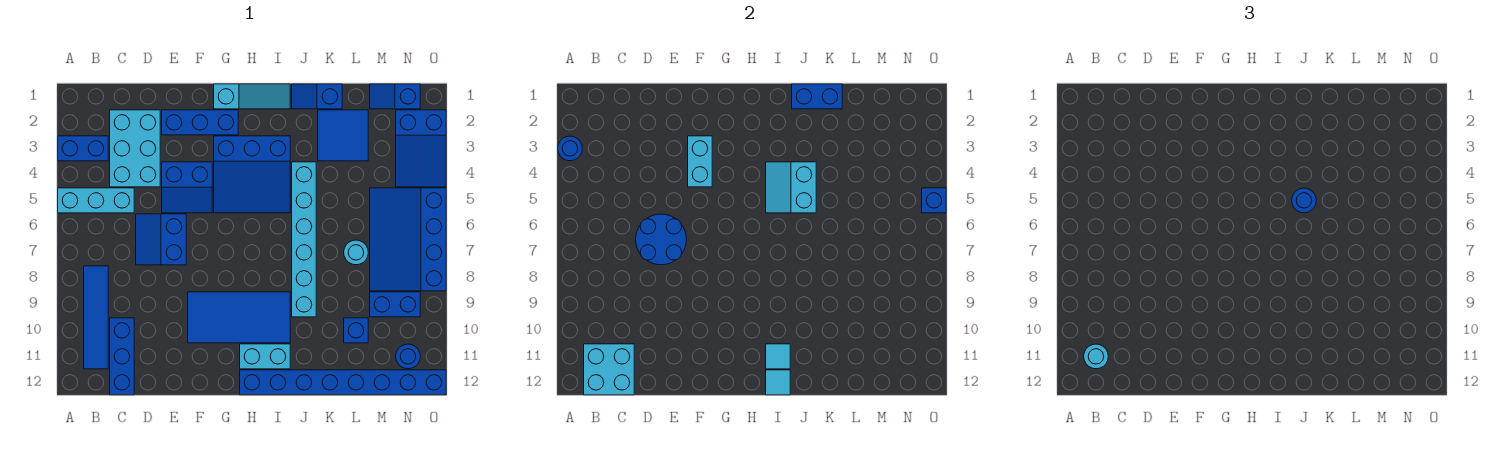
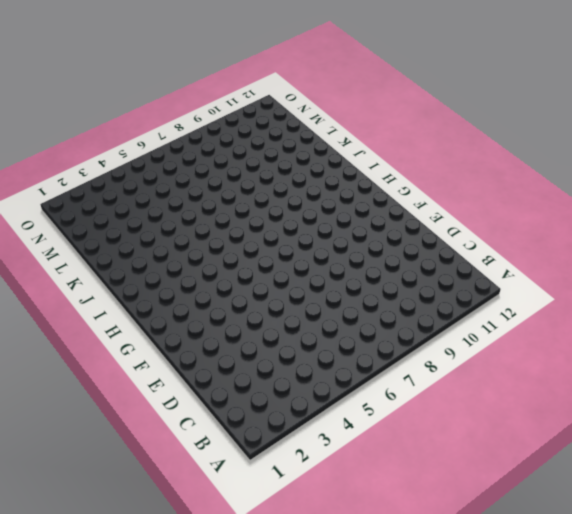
none -> blue 1x2 brick [58,136,108,161]
none -> cyan 1x3 brick [58,188,134,213]
none -> blue 1x4 tile [84,266,108,369]
none -> cyan 2x3 brick [110,110,160,187]

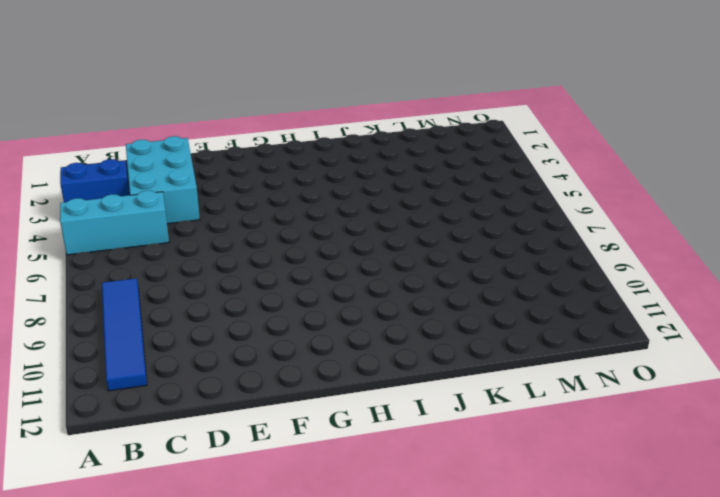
none -> blue 1x3 brick [110,318,134,395]
none -> blue 2x2 slope [136,214,186,265]
none -> blue 1x3 brick [162,110,238,135]
none -> blue 2x2 slope [162,162,212,213]

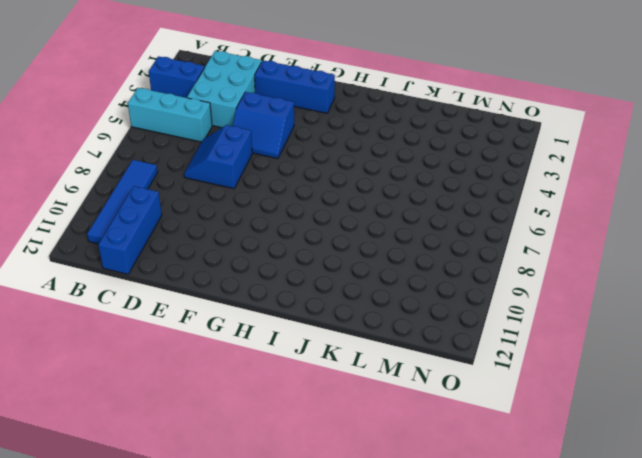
none -> blue 2x4 tile [188,292,290,343]
none -> cyan 1x3 slope [214,84,290,109]
none -> blue 3x3 slope [214,136,290,213]
none -> cyan 1x2 brick [240,344,290,369]

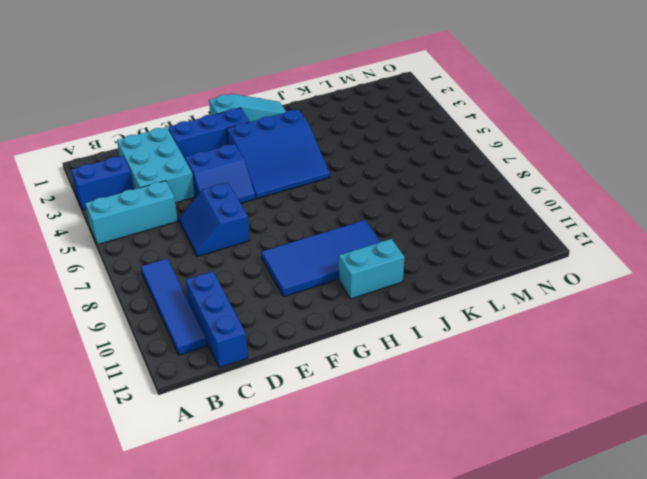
none -> blue 1x8 brick [240,370,446,395]
none -> blue 1x2 slope [292,84,342,109]
none -> cyan 1x6 brick [292,162,316,317]
none -> blue 2x2 tile [318,110,368,161]

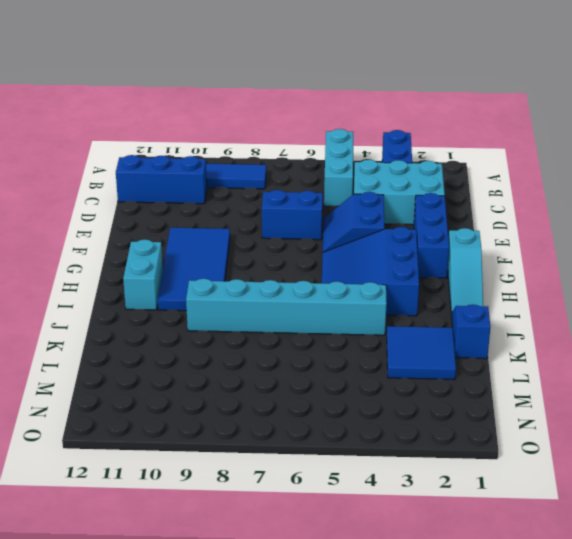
none -> blue 1x8 brick [240,370,446,395]
none -> cyan 1x1 round brick [344,240,368,265]
none -> blue 1x1 brick [344,318,368,343]
none -> blue 1x2 slope [370,84,420,109]

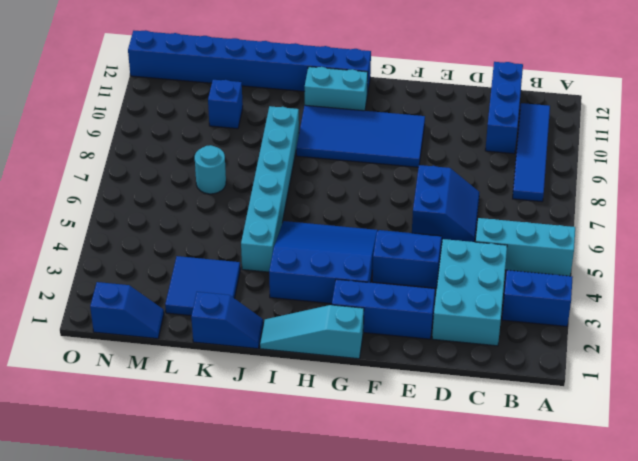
none -> blue 3x4 slope [370,188,446,291]
none -> blue 1x2 brick [370,292,420,317]
none -> blue 2x3 slope [396,110,446,187]
none -> blue 1x1 round brick [396,344,420,369]

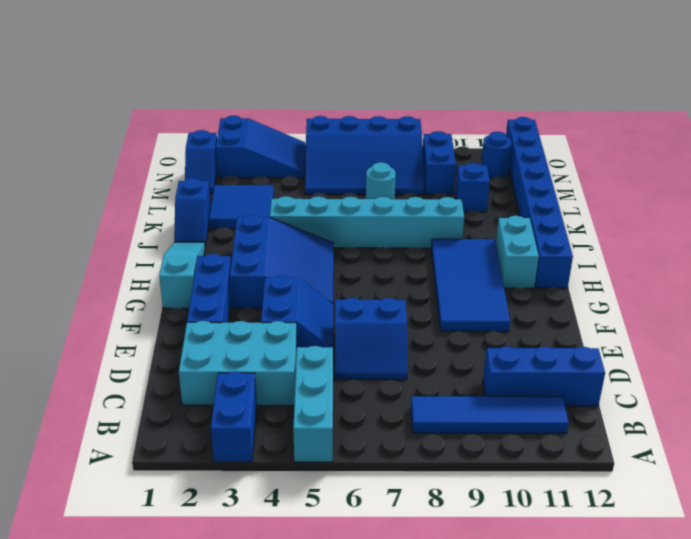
none -> blue 1x1 round brick [558,136,582,161]
none -> cyan 2x2 brick [584,344,634,395]
none -> blue 2x2 round brick [636,214,686,265]
none -> cyan 1x2 brick [688,136,712,187]

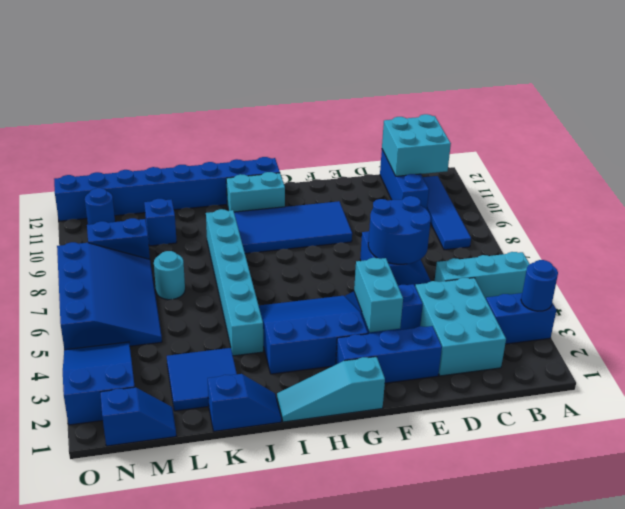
none -> cyan 2x2 slope [766,162,816,213]
none -> cyan 1x1 tile [766,344,790,369]
none -> cyan 1x1 tile [766,370,790,395]
none -> blue 1x2 brick [792,84,842,109]

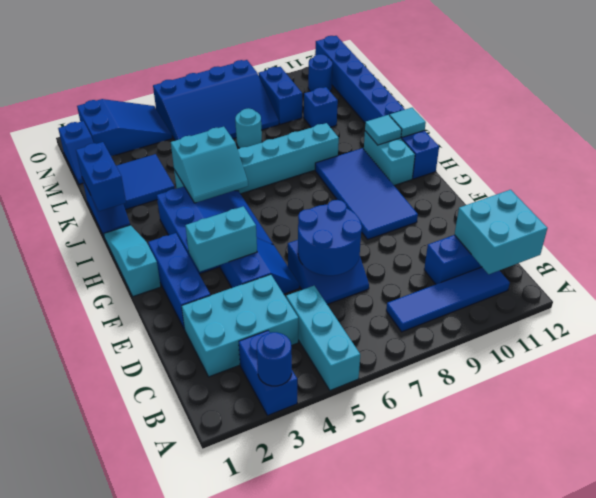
none -> blue 1x1 brick [922,188,946,213]
none -> cyan 1x1 round brick [1084,344,1108,369]
none -> blue 1x1 round brick [1292,188,1316,213]

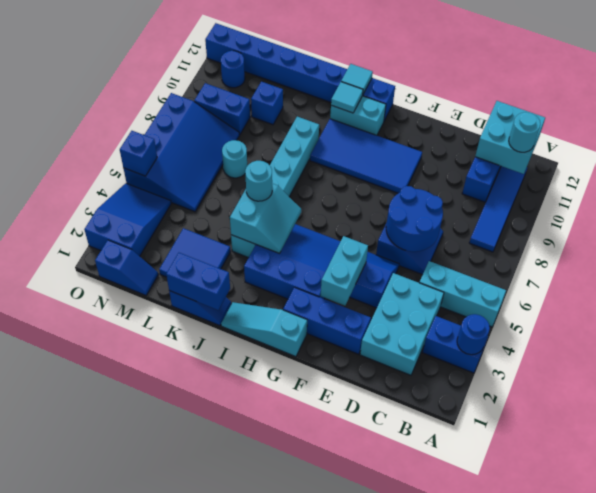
cyan 1x1 round brick [245,161,272,201] -> blue 1x1 round brick [1292,188,1316,213]

